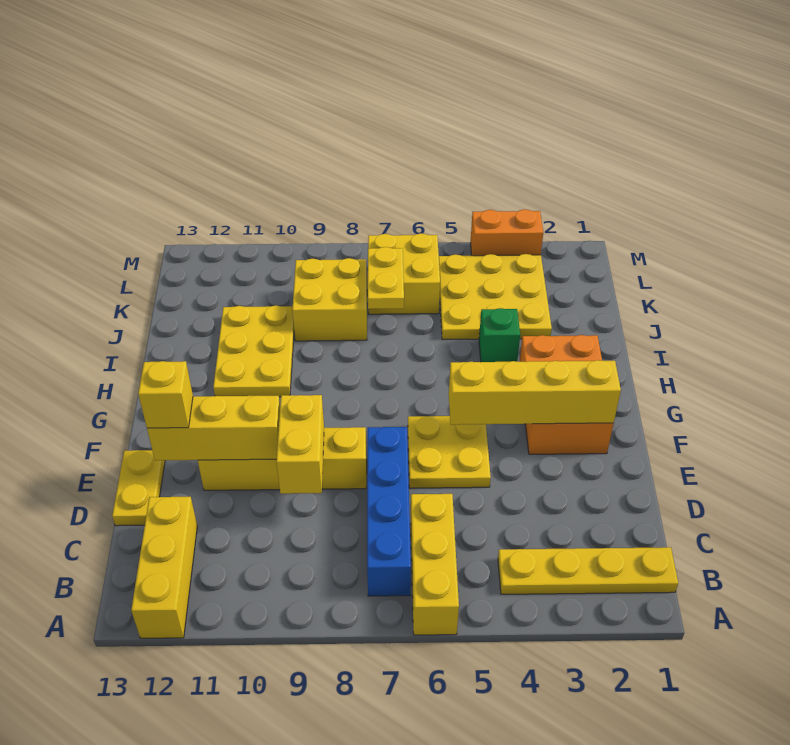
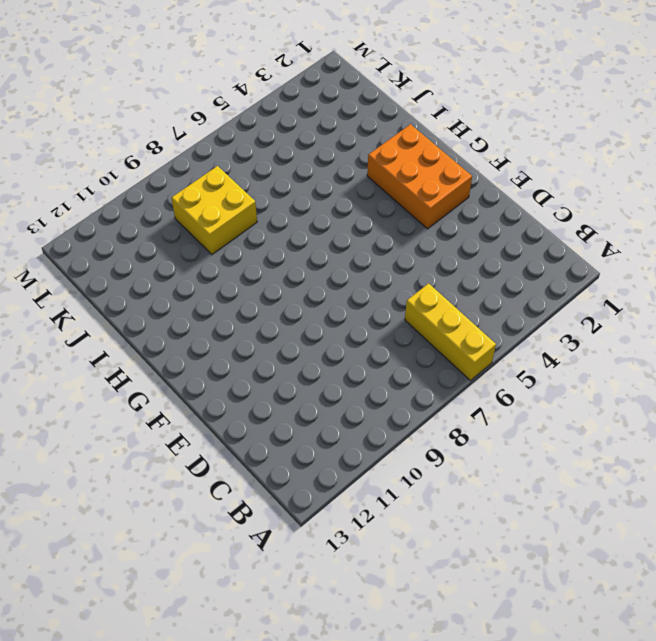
none -> yellow 1x3 brick [131,497,197,638]
none -> yellow 1x4 plate [498,547,678,594]
none -> blue 1x4 brick [367,427,411,596]

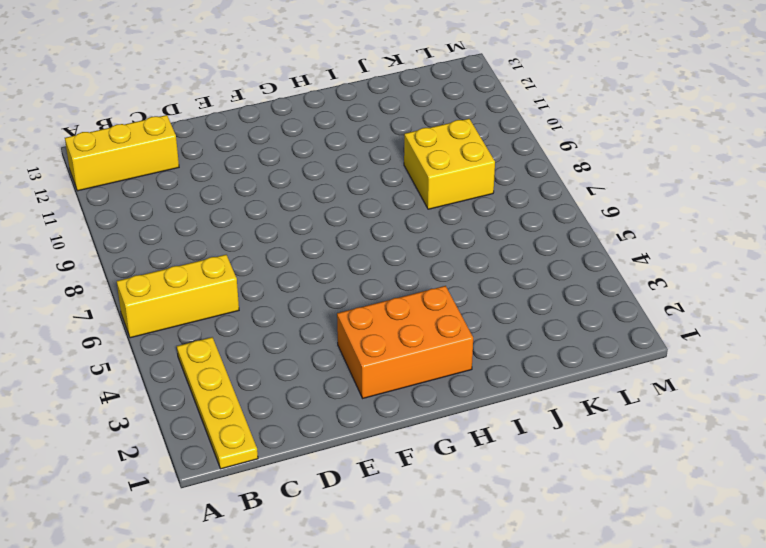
none -> blue 1x4 brick [367,427,411,596]
none -> yellow 1x2 plate [112,450,165,526]
none -> yellow 2x2 plate [408,416,491,488]

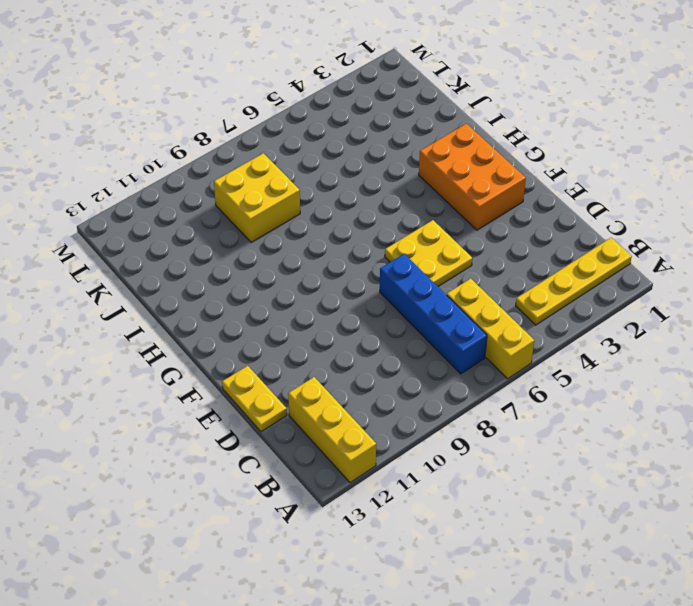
none -> yellow 1x4 brick [198,427,367,490]
none -> yellow 2x3 plate [213,305,294,397]
none -> green 1x1 brick [479,308,520,362]

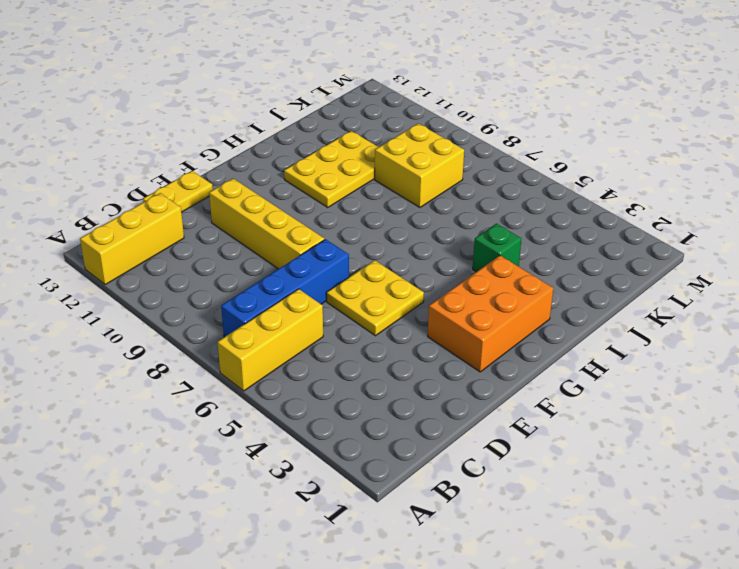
none -> yellow 1x4 plate [498,547,678,594]
none -> yellow 3x3 plate [439,254,552,340]
none -> yellow 2x2 brick [368,233,440,314]

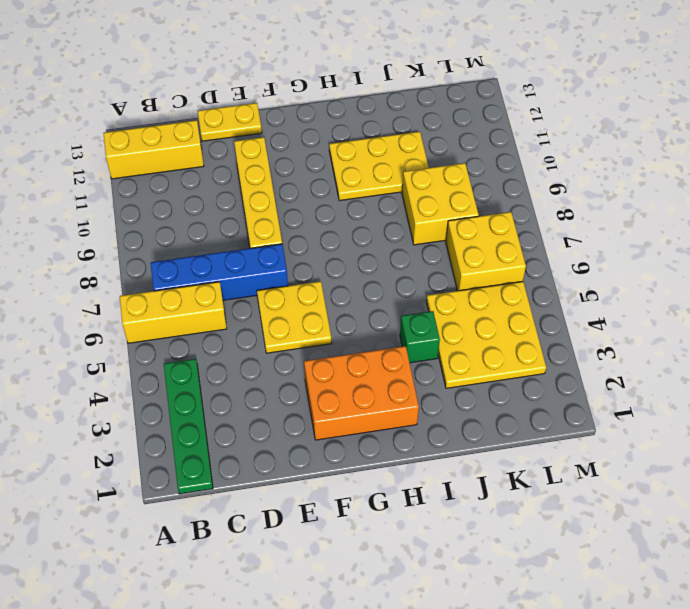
green 1x4 plate [164,359,213,494] -> yellow 1x4 plate [498,547,678,594]
none -> orange 1x2 brick [470,209,543,256]
none -> yellow 1x2 brick [276,395,324,494]
none -> yellow 1x3 brick [147,396,280,461]

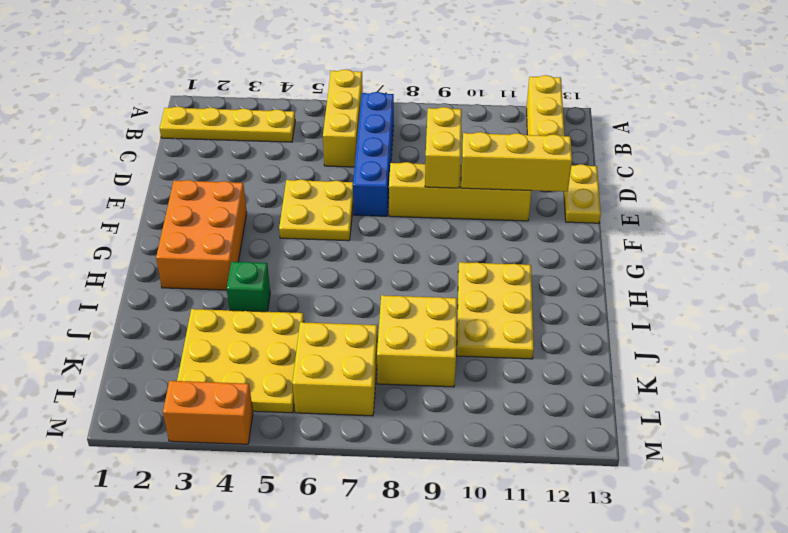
none -> yellow 1x4 brick [449,360,621,425]
none -> yellow 1x2 plate [368,247,404,309]
none -> yellow 1x1 brick [138,361,193,428]

